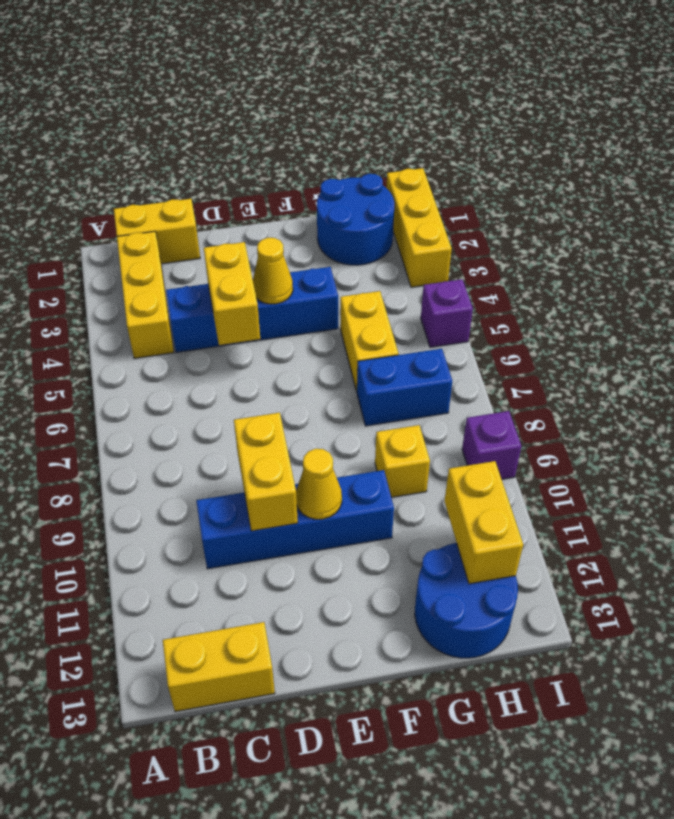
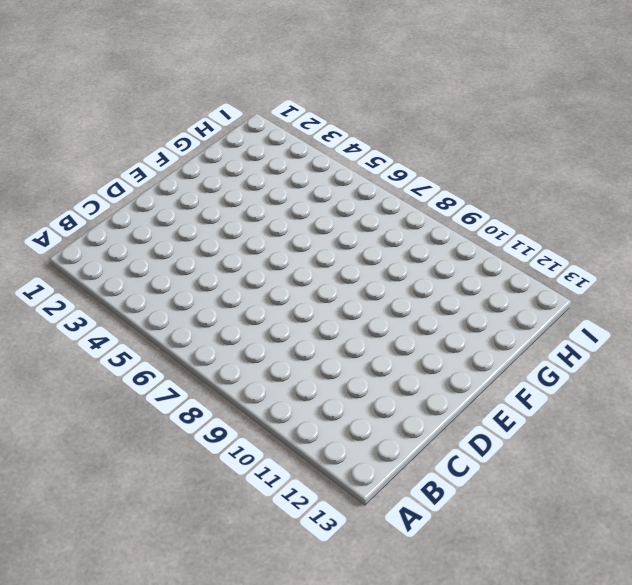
none -> yellow 1x2 brick [114,199,200,264]
none -> yellow 1x3 brick [117,231,174,359]
none -> yellow 1x2 brick [163,622,275,712]

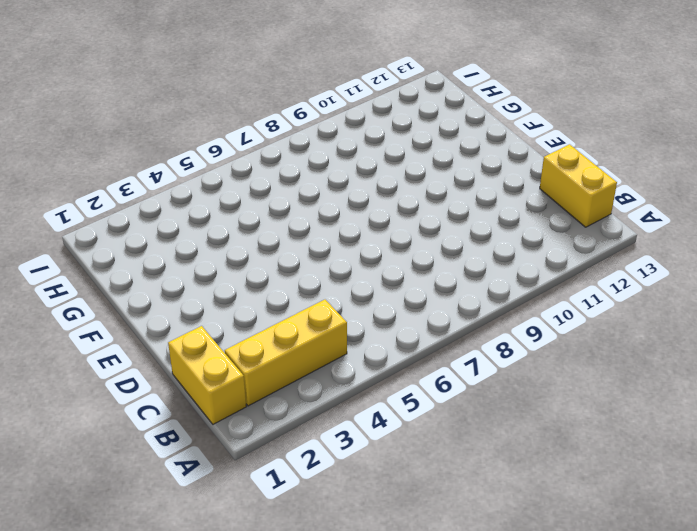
none -> blue 1x4 brick [166,267,338,352]
none -> blue 1x4 brick [196,470,394,569]
none -> blue 2x2 round brick [317,174,394,265]

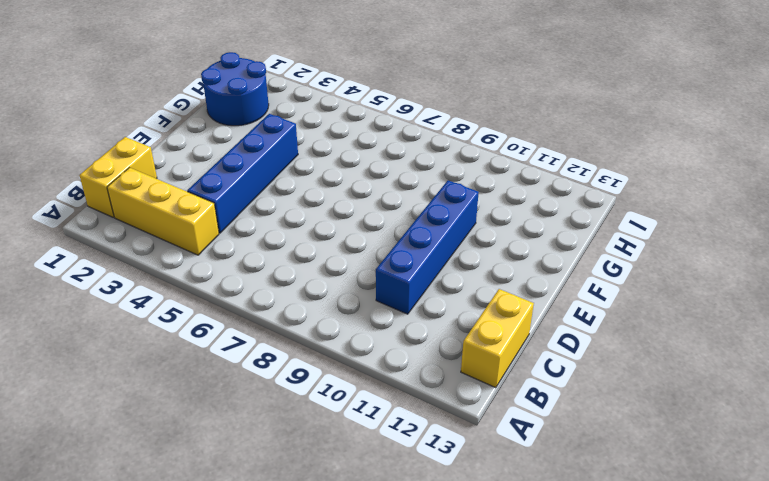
none -> yellow 1x2 brick [340,291,399,392]
none -> blue 1x2 brick [357,349,452,426]
none -> yellow 1x1 brick [375,425,430,497]

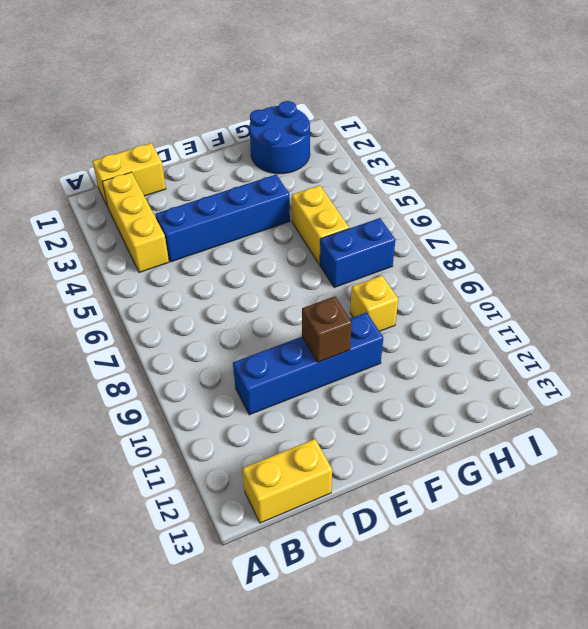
brown 1x1 brick [302,296,352,362] -> yellow 1x1 cone [296,449,342,519]
none -> blue 2x2 round brick [415,543,518,658]
none -> yellow 1x3 brick [387,168,452,287]
none -> purple 1x1 brick [421,279,473,347]

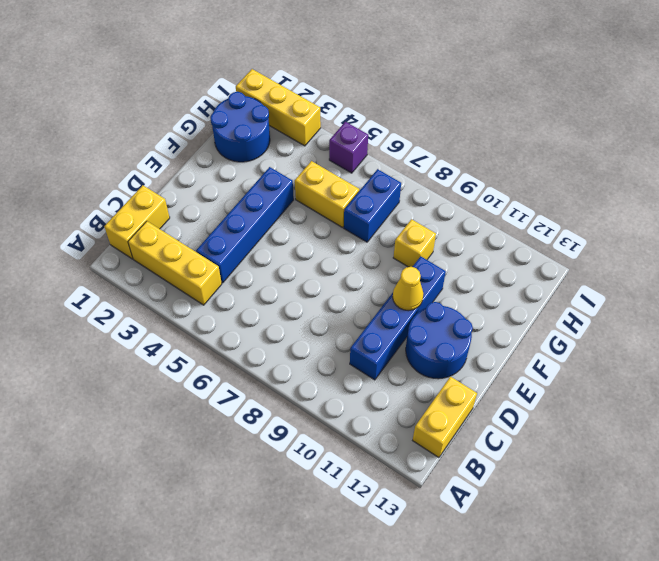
blue 2x2 round brick [406,302,473,379] -> blue 2x2 round brick moved to [415,543,518,658]
none -> purple 1x1 brick [462,411,521,479]
none -> yellow 1x2 brick [204,242,260,345]
none -> yellow 1x2 brick [234,413,298,531]

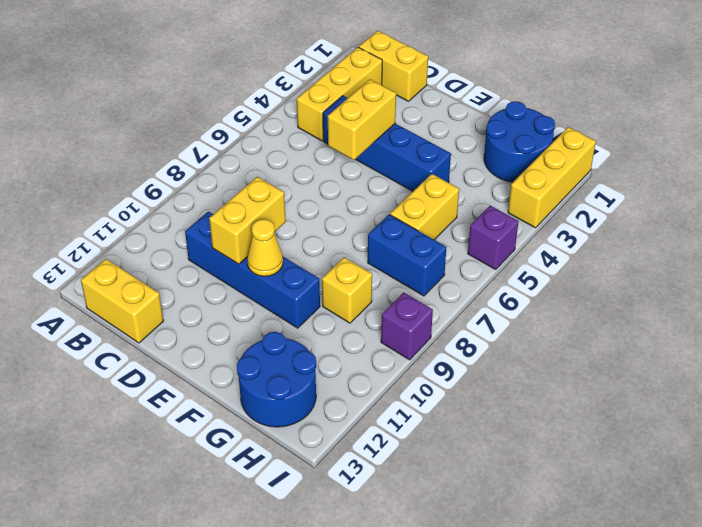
none -> yellow 1x1 cone [253,238,293,304]
none -> yellow 1x2 brick [445,461,523,584]

